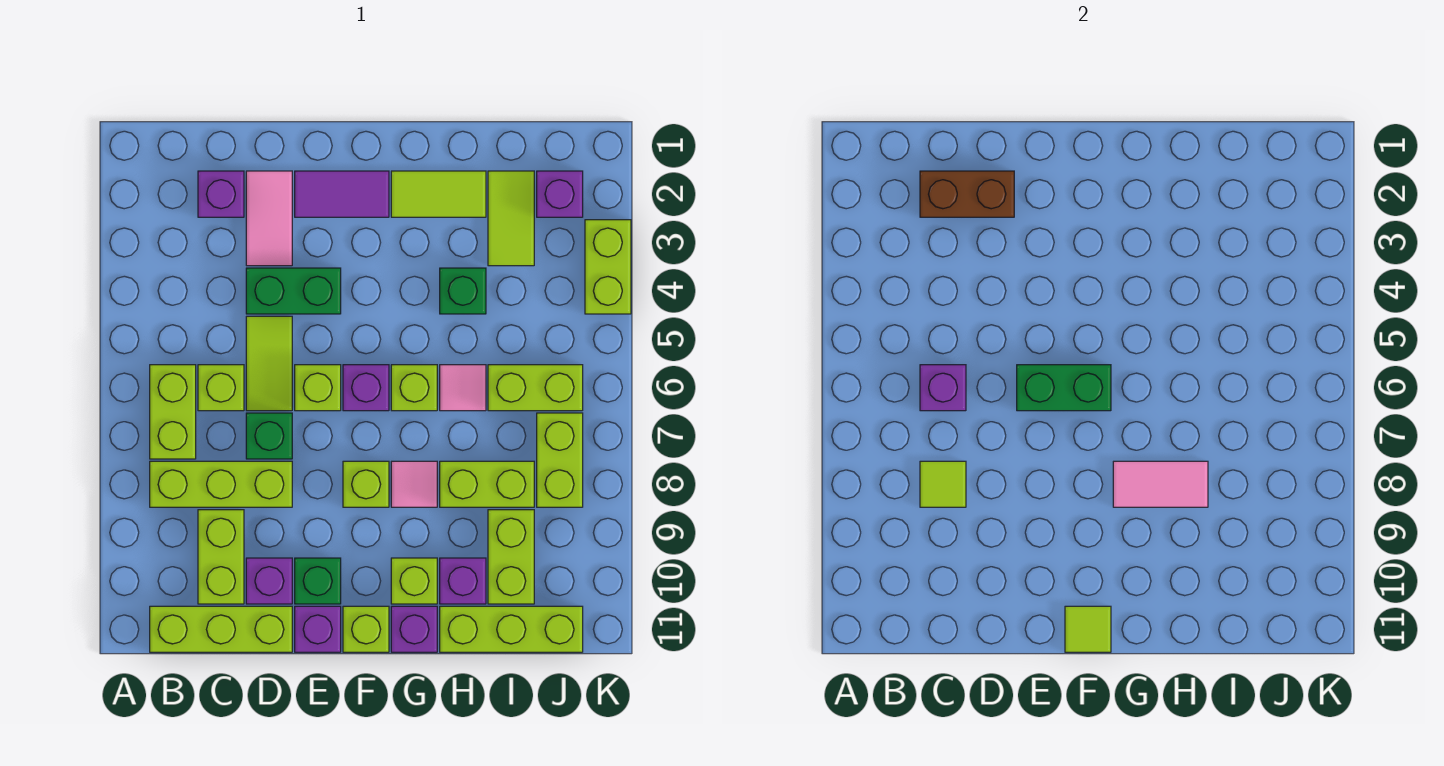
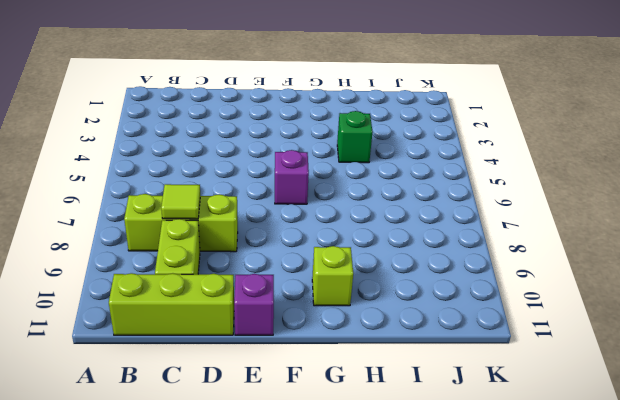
none -> lime 1x2 brick [150,365,196,459]
none -> purple 1x1 brick [198,171,244,217]
none -> lime 1x1 brick [198,365,244,411]
none -> pink 1x2 tile [246,171,292,266]

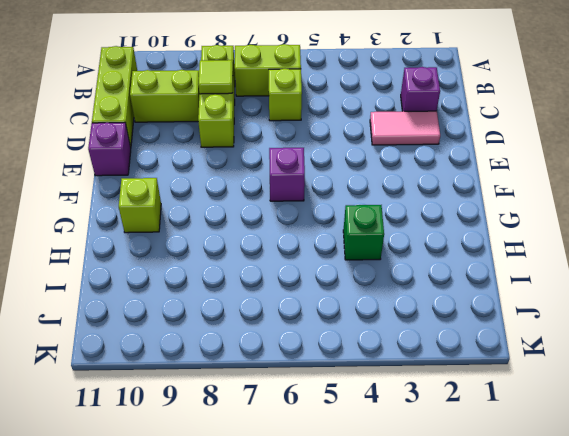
none -> green 1x2 brick [246,268,341,314]
none -> lime 1x2 tile [246,316,292,411]
none -> green 1x1 brick [246,413,292,459]
none -> purple 1x1 brick [246,558,292,604]

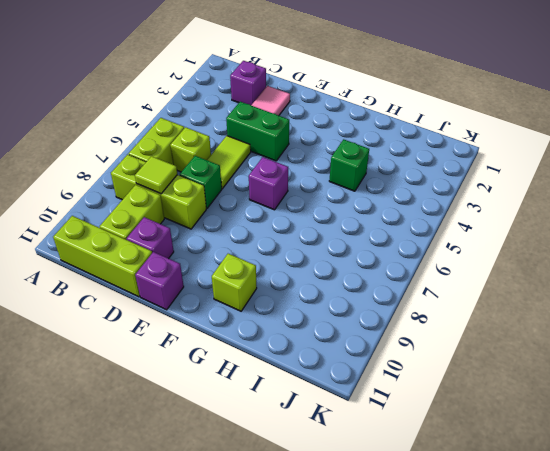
none -> purple 1x2 tile [295,171,389,217]
none -> lime 1x1 brick [295,365,341,411]
none -> green 1x1 brick [295,558,341,604]
none -> lime 1x1 brick [343,461,389,507]

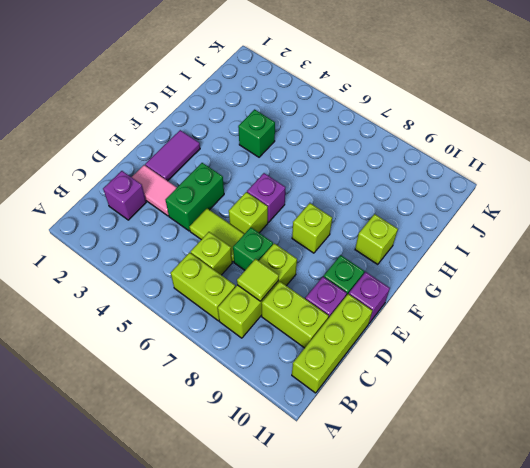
none -> lime 1x1 brick [343,606,389,652]
none -> lime 1x2 tile [391,171,486,217]
none -> lime 1x1 brick [391,365,437,411]
none -> pink 1x1 tile [391,461,437,507]

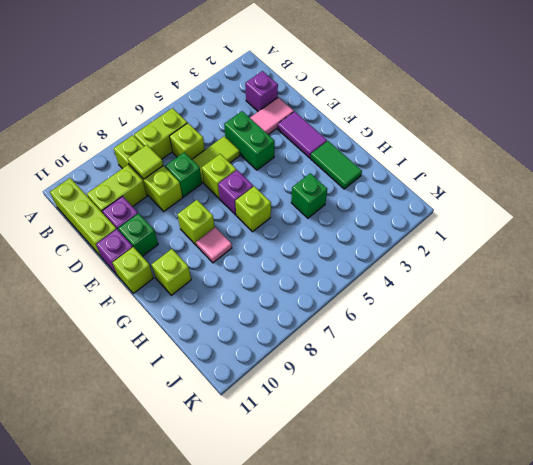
green 1x2 tile [311,141,362,189] -> lime 1x2 tile [391,171,486,217]
none -> purple 1x1 brick [391,606,437,652]
none -> pink 1x1 tile [440,365,486,411]
none -> lime 1x2 brick [440,461,534,507]
none -> purple 1x1 brick [440,558,486,604]

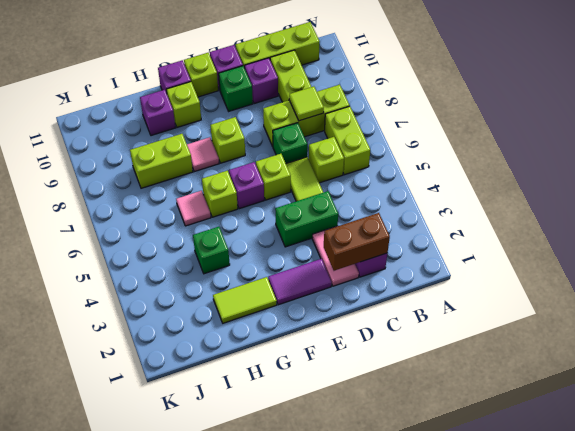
none -> lime 1x3 brick [440,606,583,652]
none -> lime 1x2 tile [488,171,534,266]
none -> lime 1x2 brick [488,365,583,411]
none -> lime 1x2 brick [488,510,534,604]

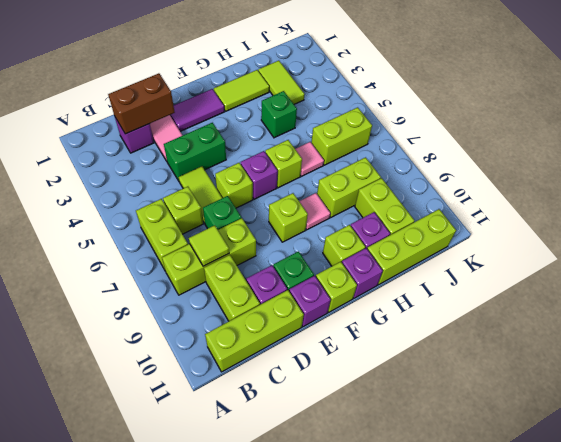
none -> purple 1x1 brick [537,171,583,217]
none -> lime 1x2 brick [537,413,583,507]
none -> lime 1x2 brick [585,220,631,314]
none -> purple 1x1 brick [920,365,966,411]

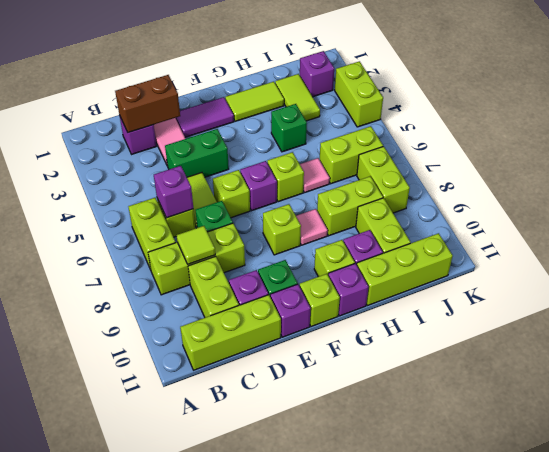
none -> green 1x2 brick [1017,365,1111,411]
none -> lime 1x1 tile [1065,606,1111,652]
none -> pink 1x2 tile [1113,461,1208,507]

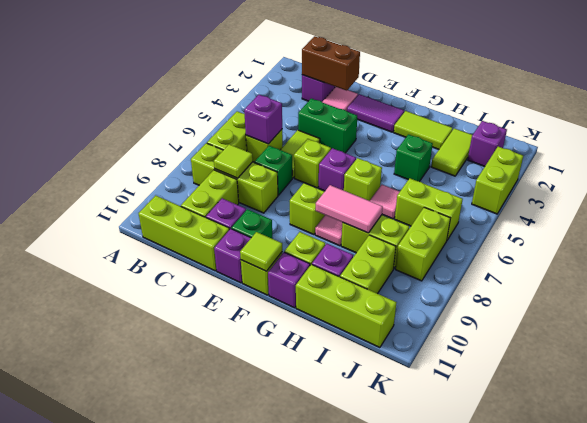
none -> green 1x2 brick [1017,365,1111,411]

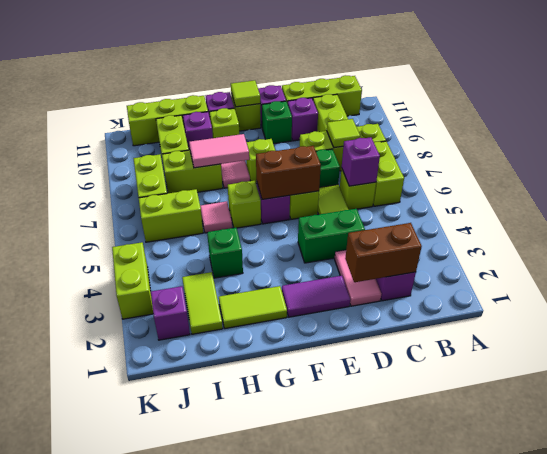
brown 1x2 brick [256,146,321,200] -> green 1x2 brick [1017,365,1111,411]

